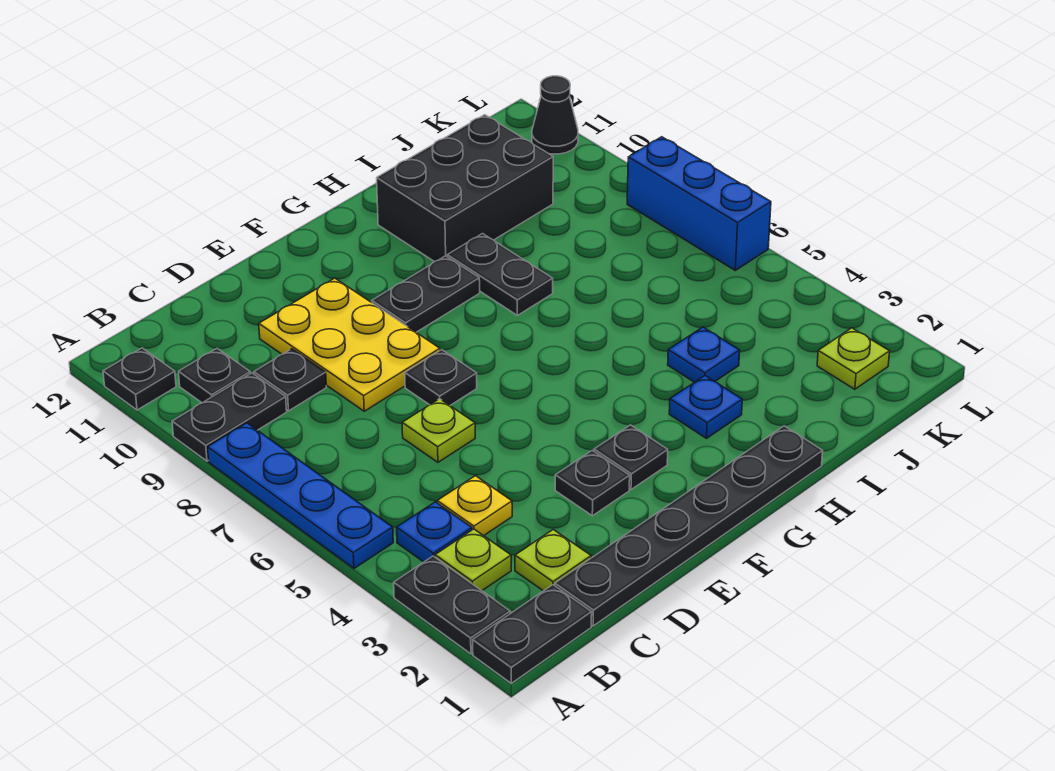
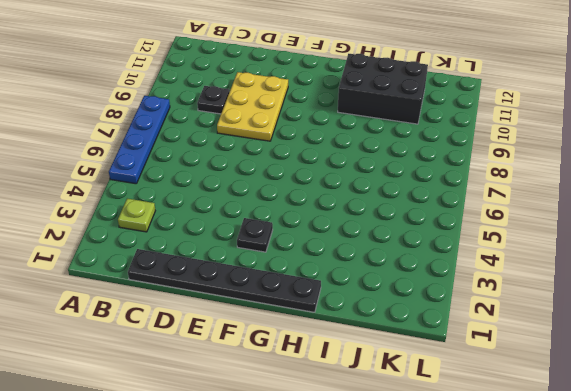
none -> black 1x2 plate [473,585,592,683]
none -> black 1x2 plate [394,556,510,654]
none -> black 1x2 plate [172,373,287,461]

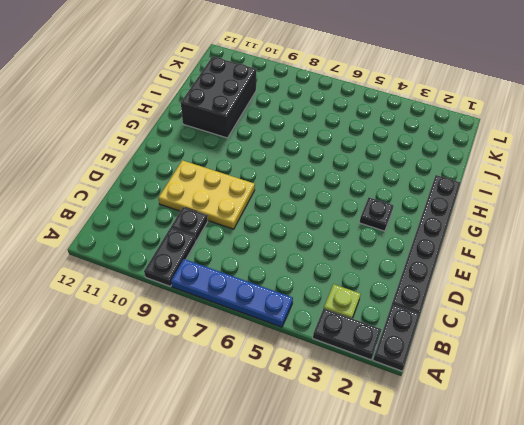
none -> black 1x1 plate [103,348,176,410]
none -> blue 1x1 plate [397,502,472,562]
none -> black 1x1 plate [179,348,250,403]

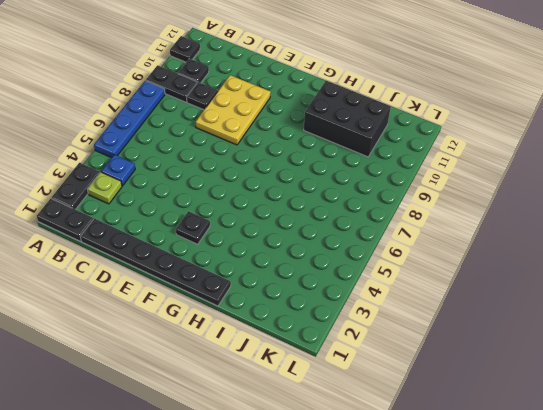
none -> lime 1x1 plate [515,530,591,591]
none -> yellow 1x1 plate [437,476,512,536]
none -> lime 1x1 plate [402,399,475,462]

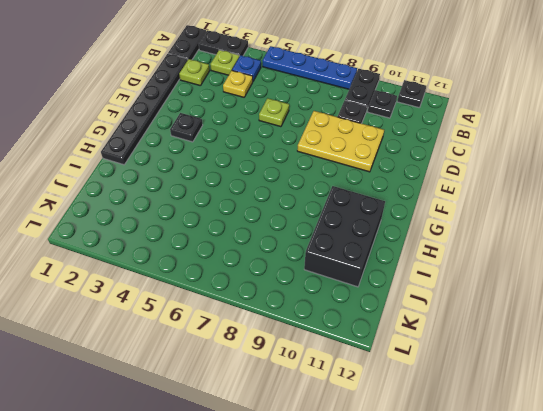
none -> black 1x1 plate [555,450,630,516]
none -> black 1x1 plate [405,350,477,405]
none -> black 1x2 plate [372,256,480,332]

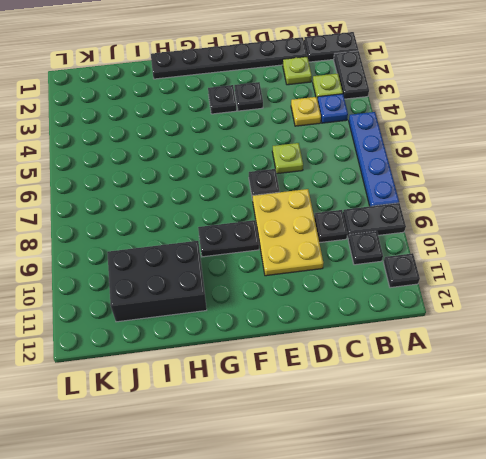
none -> blue 1x1 plate [669,376,742,438]
none -> black 1x2 plate [447,234,553,315]
none -> blue 1x1 plate [668,327,740,382]

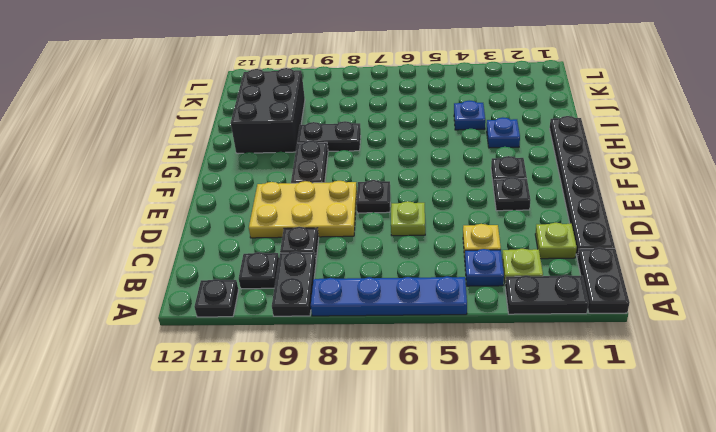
none -> lime 1x1 plate [817,328,890,389]
none -> blue 1x3 brick [627,137,771,270]
none -> black 1x1 cone [532,76,578,154]

